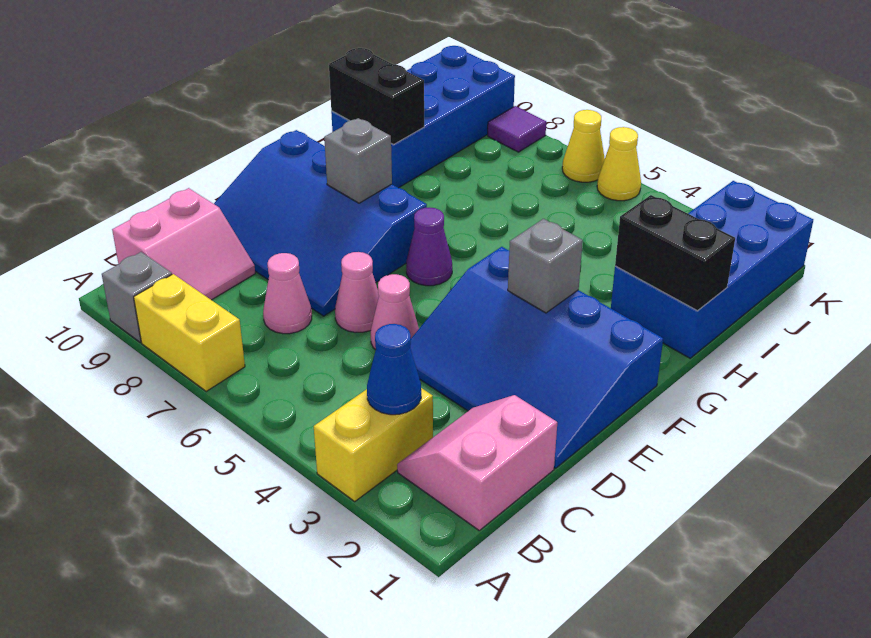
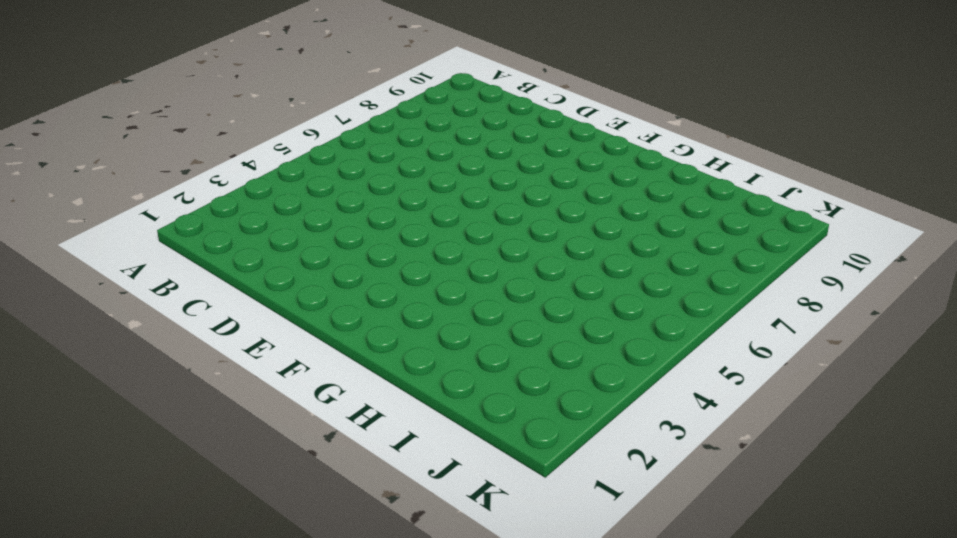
none -> yellow 1x2 brick [314,388,433,501]
none -> yellow 1x2 brick [134,274,245,391]
none -> grey 1x1 brick [102,252,172,343]

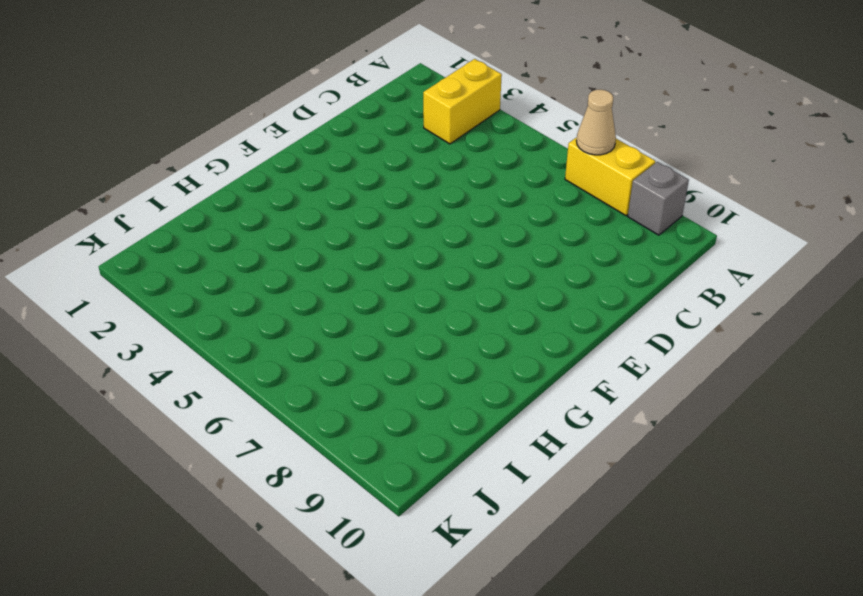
tan 1x1 cone [576,90,616,155] -> none
none -> pink 2x2 slope [397,395,557,530]
none -> pink 2x2 slope [112,188,255,300]
none -> pink 1x1 cone [263,253,312,334]

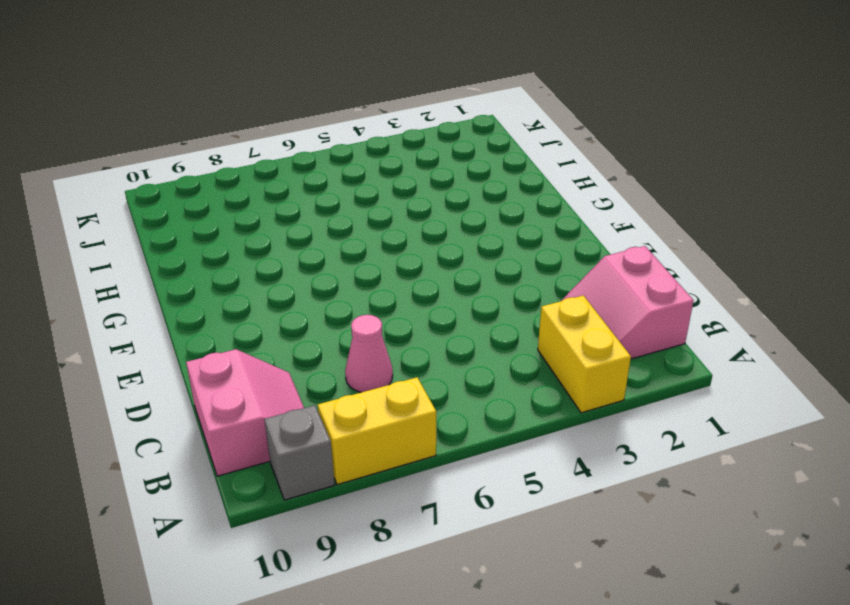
none -> blue 3x4 slope [410,247,663,468]
none -> pink 1x1 cone [371,274,419,350]
none -> pink 1x1 cone [335,252,379,333]

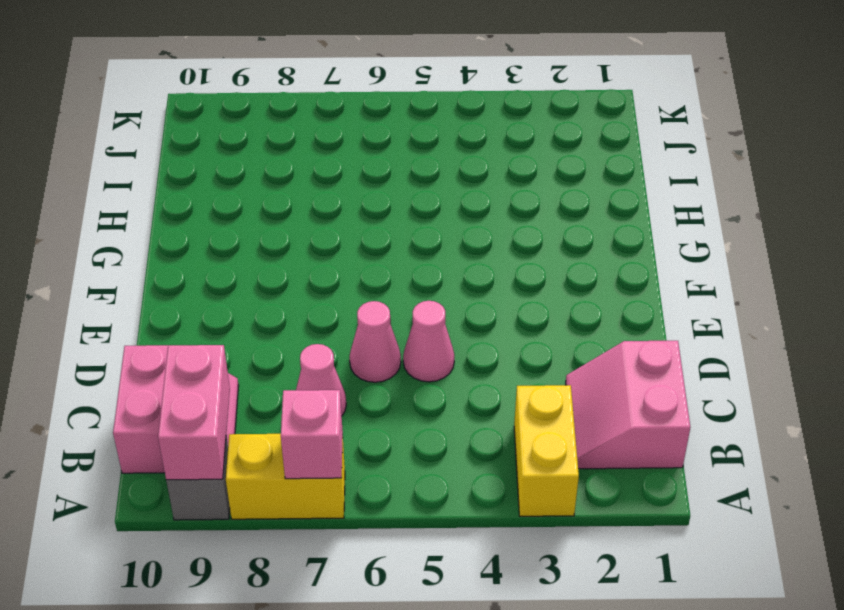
pink 1x1 brick [281,390,343,479] -> none
pink 1x2 brick [158,345,230,480] -> none
none -> blue 3x4 slope [410,247,663,468]
none -> blue 3x4 slope [214,130,427,316]
none -> purple 1x1 cone [406,207,452,286]

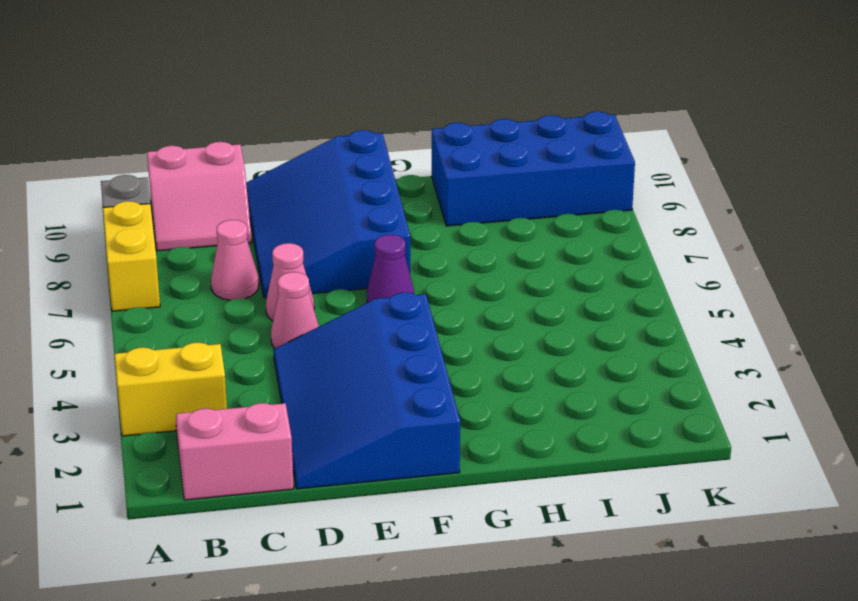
none -> blue 2x4 brick [611,181,813,358]
none -> yellow 1x1 cone [597,127,641,201]
none -> yellow 1x1 cone [562,110,605,182]

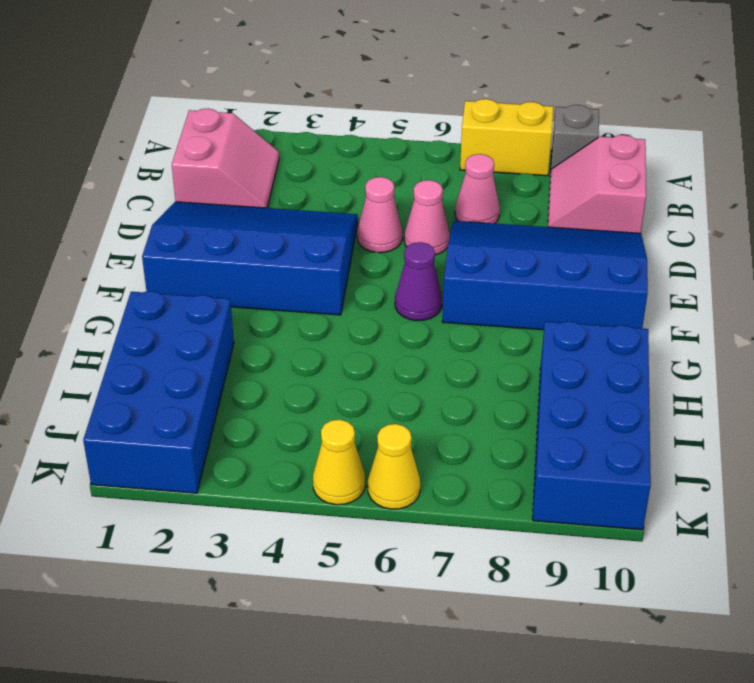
none -> yellow 1x2 brick [314,388,433,501]
none -> purple 1x1 tile [488,106,546,152]
none -> blue 1x1 cone [367,324,421,415]

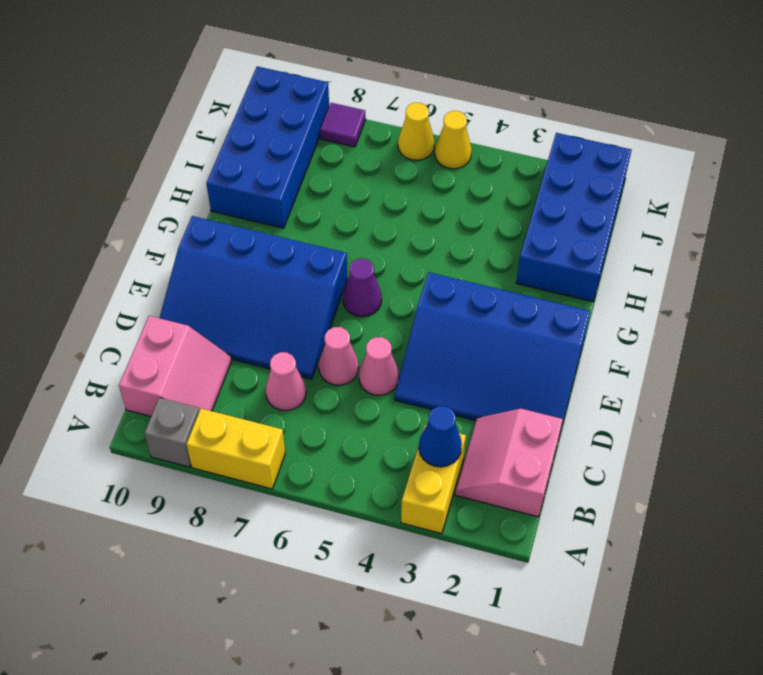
none -> grey 1x1 brick [508,219,583,313]
none -> grey 1x1 brick [324,118,392,203]
none -> black 1x2 brick [615,195,735,311]

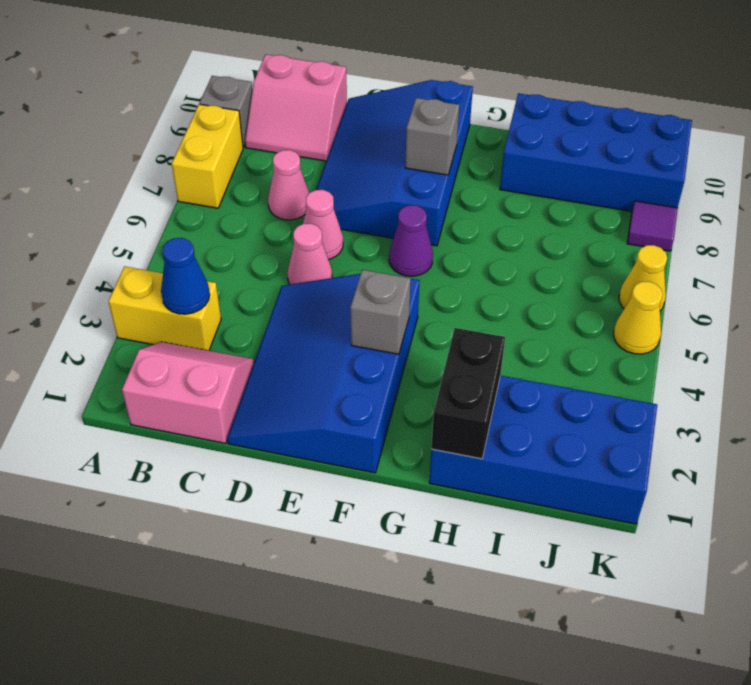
none -> black 1x2 brick [329,48,424,144]

